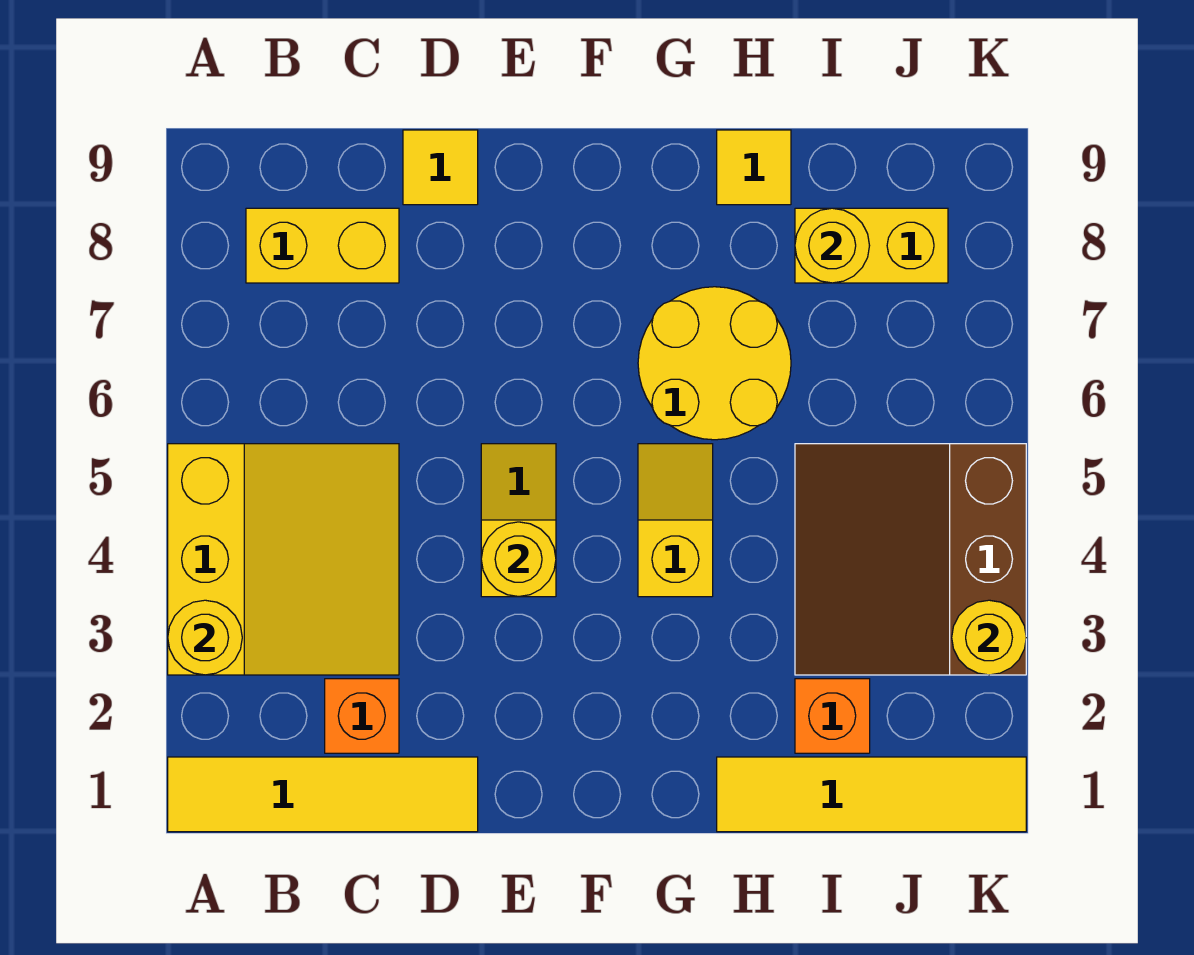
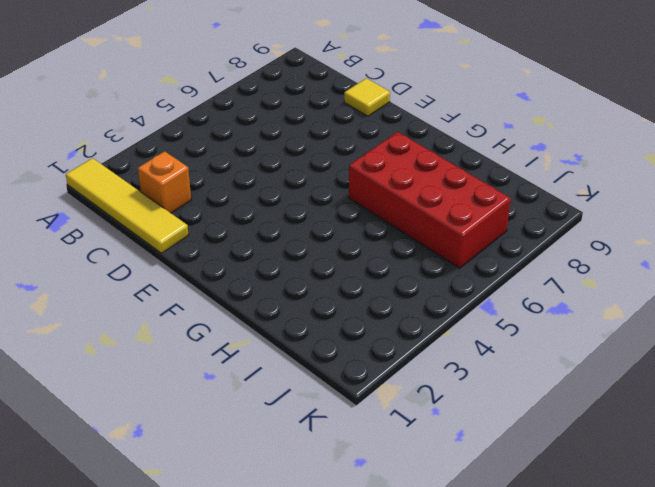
red 2x4 brick [349,132,511,268] -> yellow 2x2 round brick [638,287,791,440]
none -> yellow 3x3 slope [168,444,399,675]
none -> yellow 1x2 brick [246,208,399,283]
none -> yellow 1x2 slope [481,444,556,597]

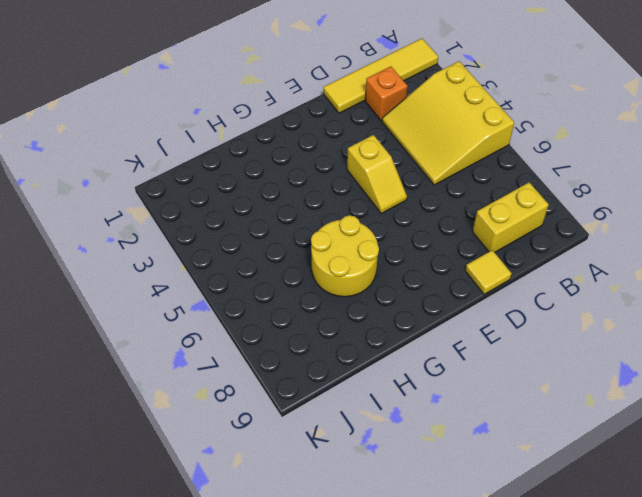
none -> yellow 1x2 slope [638,444,713,597]
none -> yellow 1x4 tile [717,757,1026,832]
none -> yellow 1x1 tile [717,130,791,205]

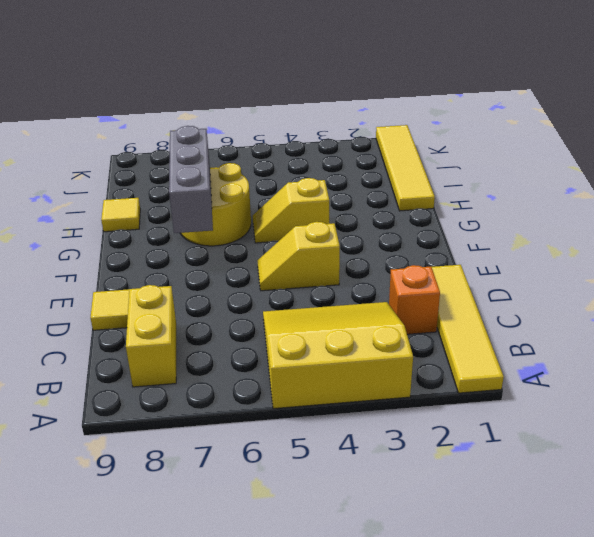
grey 1x3 brick [169,126,213,233] -> none
none -> orange 1x1 brick [795,679,870,753]
none -> brown 3x3 slope [795,444,1026,675]
none -> yellow 1x2 brick [795,208,948,283]

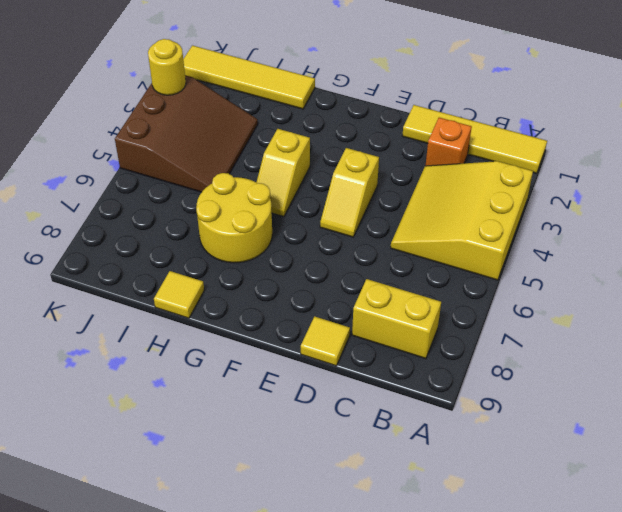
none -> orange 1x1 brick [795,679,870,753]
none -> yellow 1x2 brick [795,208,948,283]
none -> yellow 1x1 round brick [168,600,242,675]

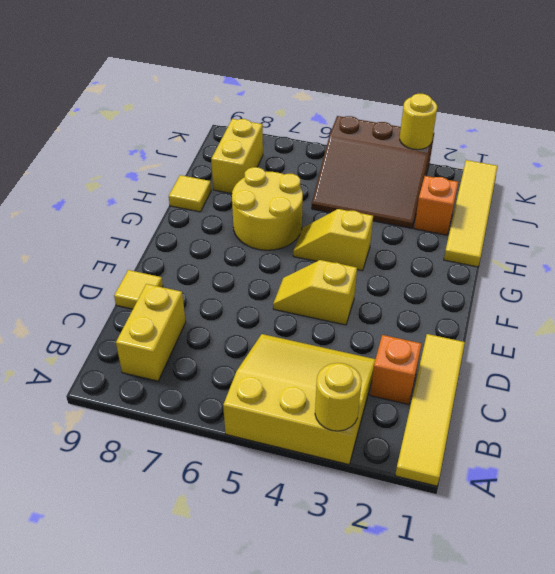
none -> yellow 1x1 round brick [481,522,556,597]
none -> yellow 1x1 round brick [795,208,870,283]

